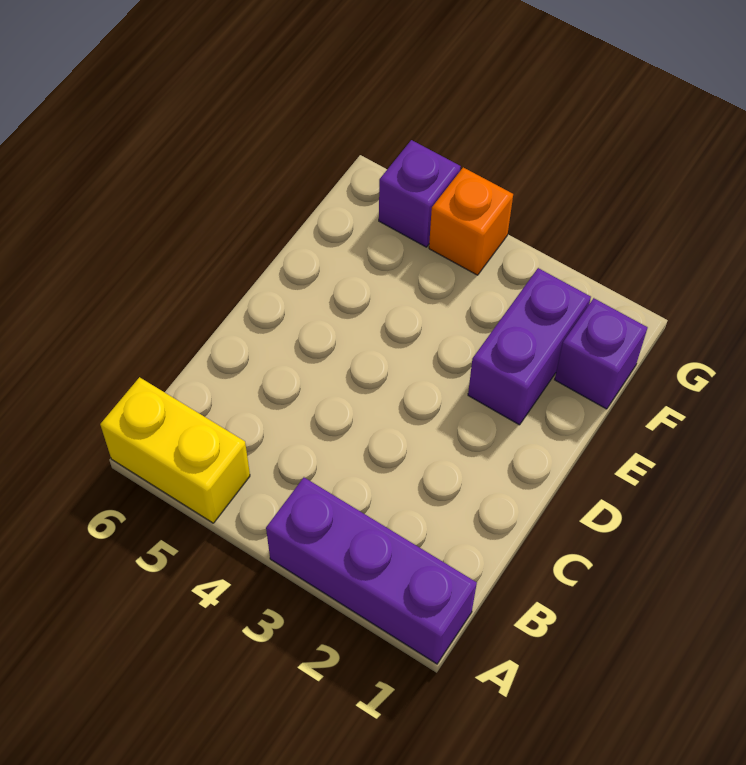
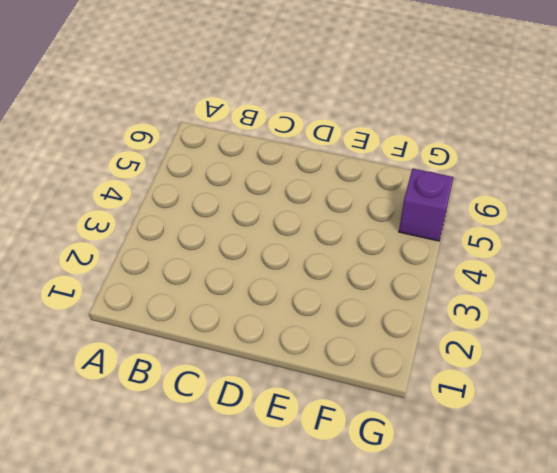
none -> purple 1x3 brick [266,478,477,664]
none -> yellow 1x2 brick [100,377,250,523]

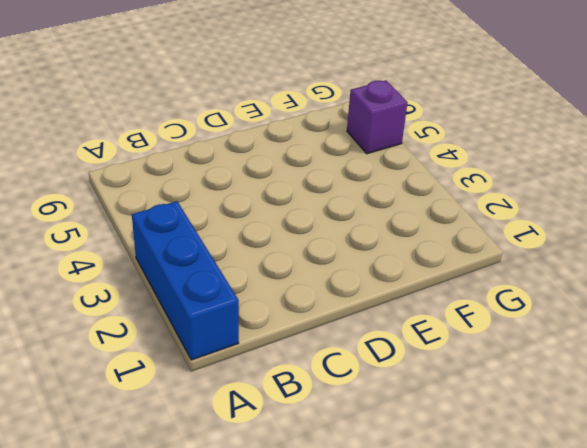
blue 1x3 brick [132,201,239,360] -> purple 1x3 brick [266,478,477,664]
none -> yellow 1x2 brick [100,377,250,523]
none -> purple 1x2 brick [468,268,591,425]

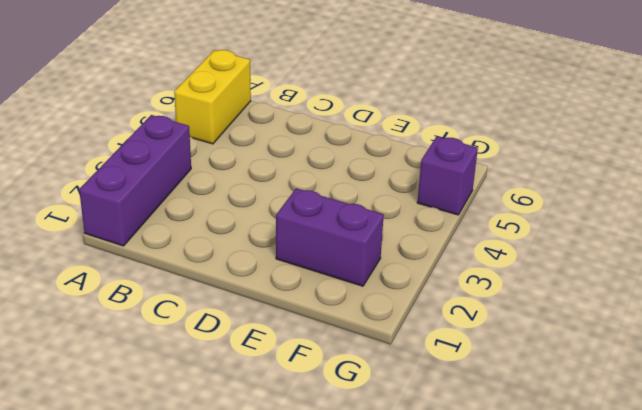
none -> purple 1x1 brick [555,298,648,409]
none -> orange 1x1 brick [429,167,513,275]

